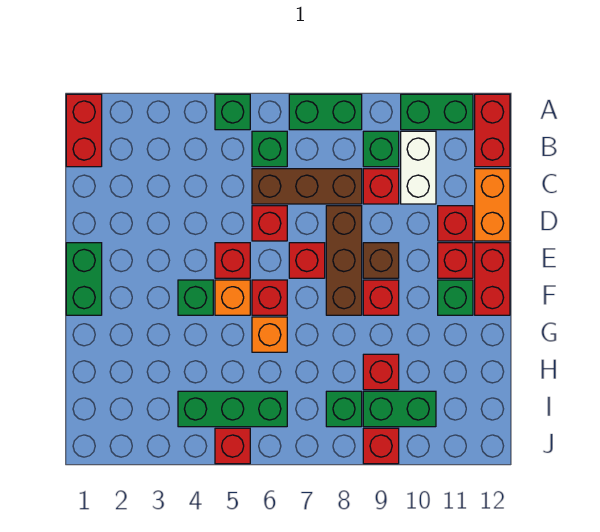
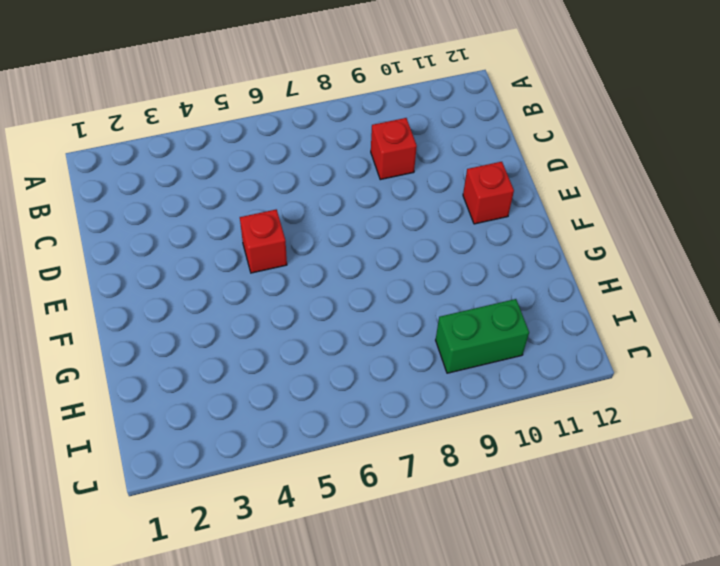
none -> red 1x2 brick [66,94,102,167]
none -> green 1x1 brick [215,94,250,130]
none -> green 1x2 brick [289,94,362,130]
none -> green 1x2 brick [401,94,473,130]

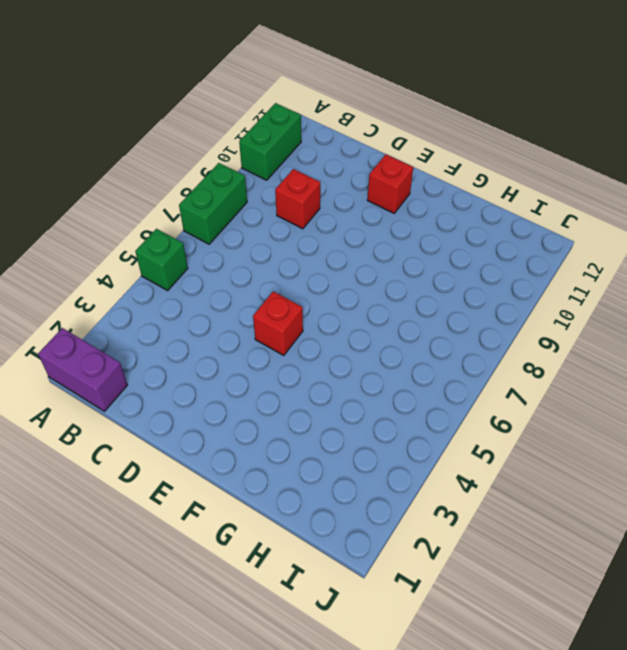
purple 1x2 brick [38,328,127,411] -> red 1x2 brick [66,94,102,167]
none -> red 1x2 brick [475,94,510,167]
none -> green 1x1 brick [252,131,287,167]
none -> green 1x1 brick [363,131,399,167]
none -> white 1x2 brick [401,131,436,204]

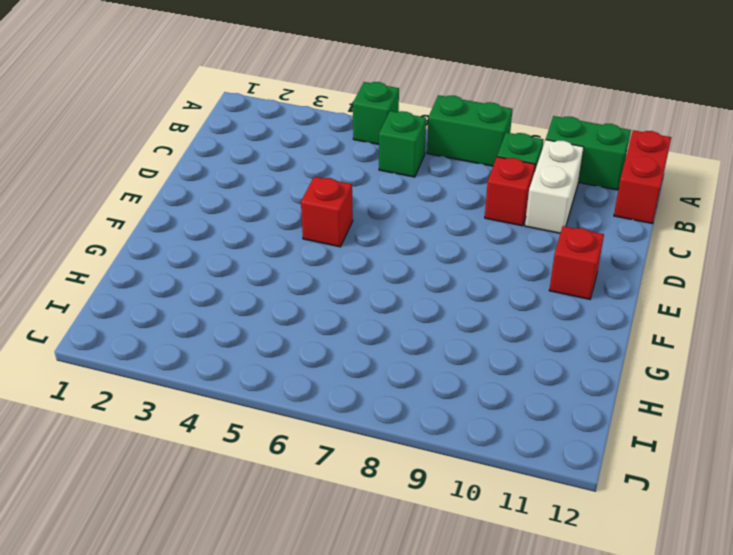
none -> red 1x2 brick [66,94,102,167]
none -> brown 1x3 brick [252,169,362,204]
none -> orange 1x2 brick [475,169,510,241]
none -> red 1x1 brick [252,206,287,241]

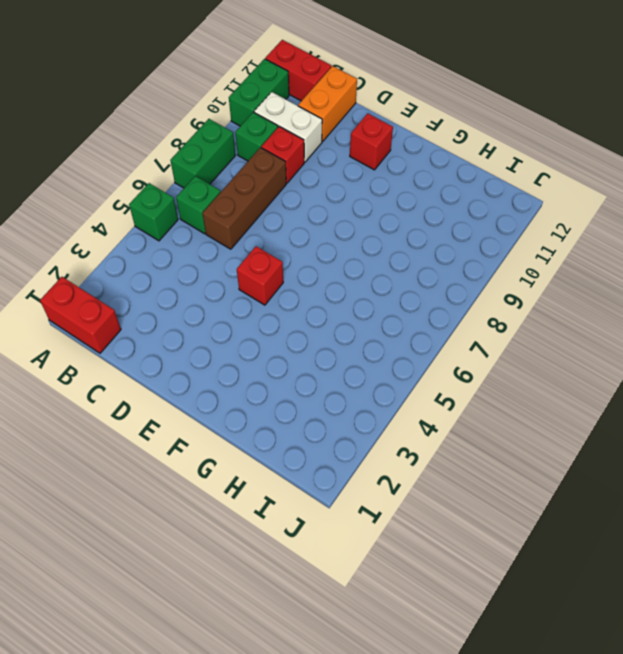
orange 1x2 brick [298,66,357,142] -> orange 1x2 brick turned to [475,169,510,241]
none -> red 1x1 brick [252,206,287,241]
none -> brown 1x3 brick [326,206,362,315]
none -> red 1x1 brick [438,206,473,241]
none -> green 1x2 brick [66,243,102,315]

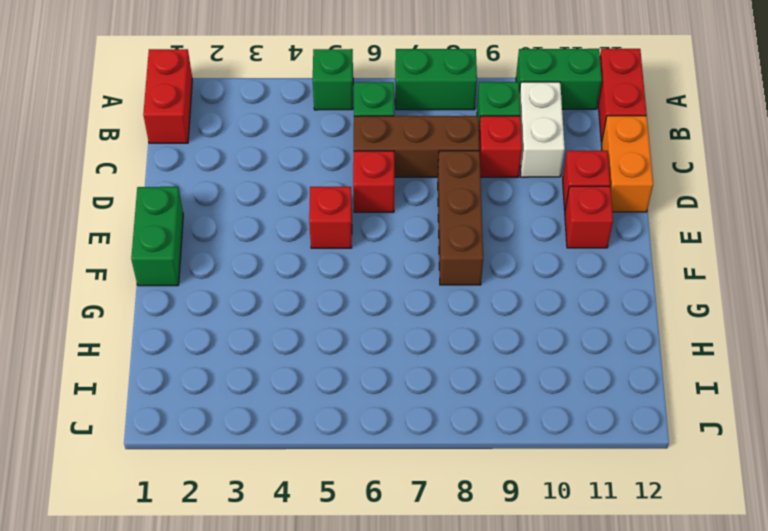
none -> red 1x1 brick [289,243,325,278]
none -> brown 1x1 brick [363,243,399,278]
none -> red 1x2 brick [475,243,510,315]
none -> green 1x1 brick [178,280,213,315]

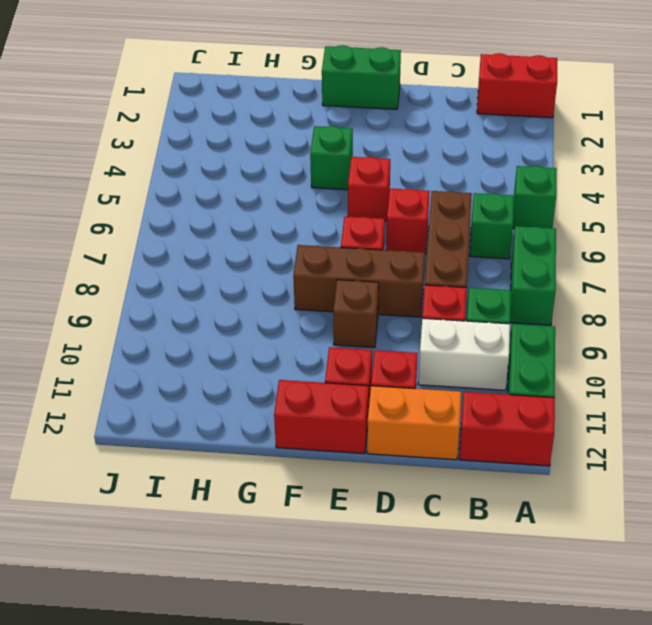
none -> orange 1x1 brick [215,280,250,315]
none -> red 1x1 brick [252,280,287,315]
none -> red 1x1 brick [363,280,399,315]
none -> green 1x1 brick [438,280,473,315]

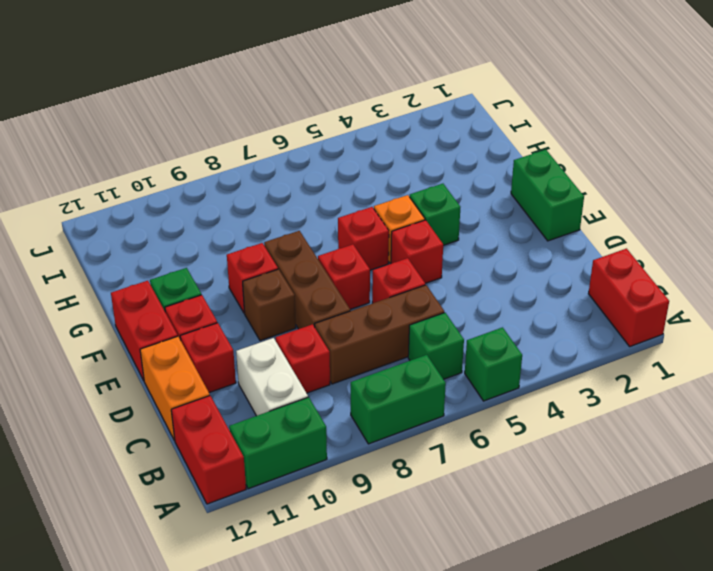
none -> green 1x1 brick [363,131,399,167]
none -> orange 1x1 brick [252,317,287,352]
none -> red 1x1 brick [363,354,399,390]
none -> green 1x3 brick [178,391,287,427]

